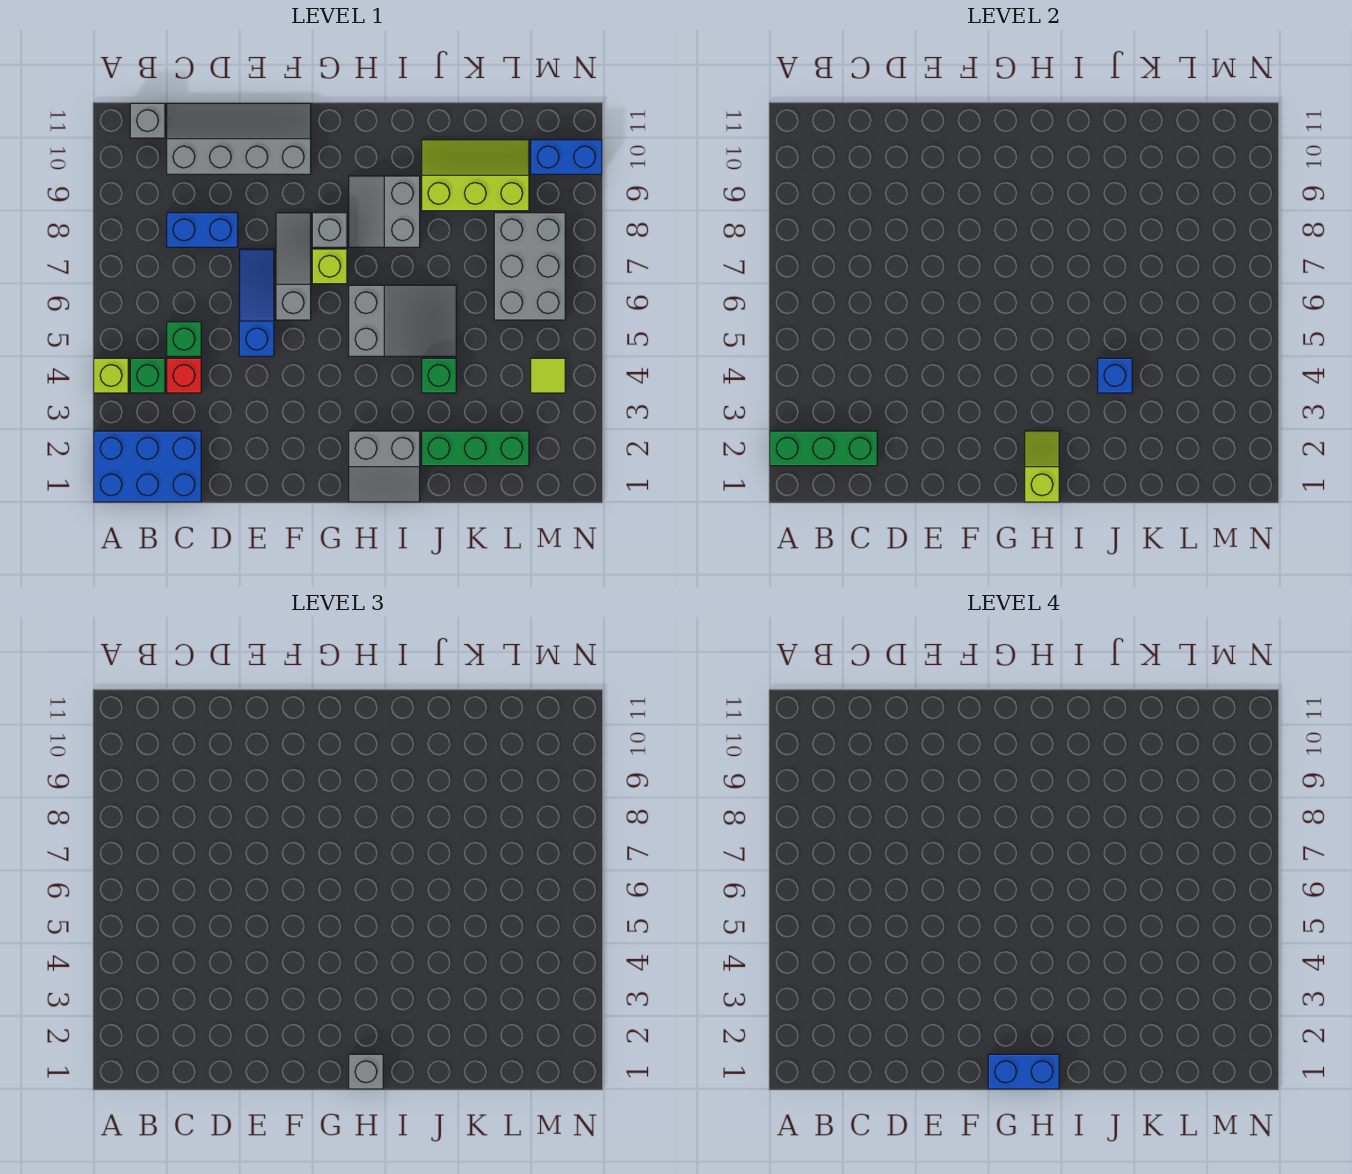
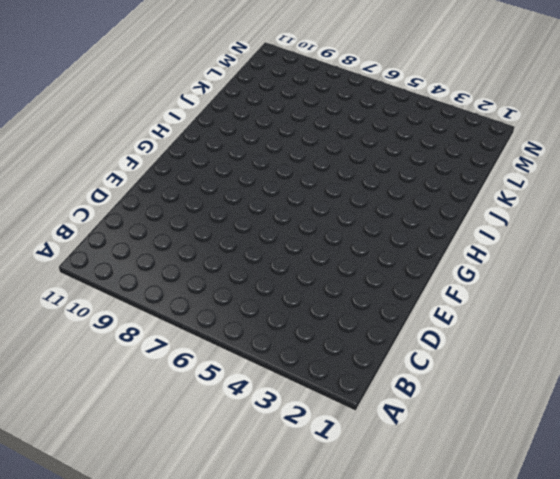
none -> blue 2x3 brick [94,431,201,502]
none -> lime 1x1 brick [94,358,128,393]
none -> green 1x1 brick [130,358,165,393]

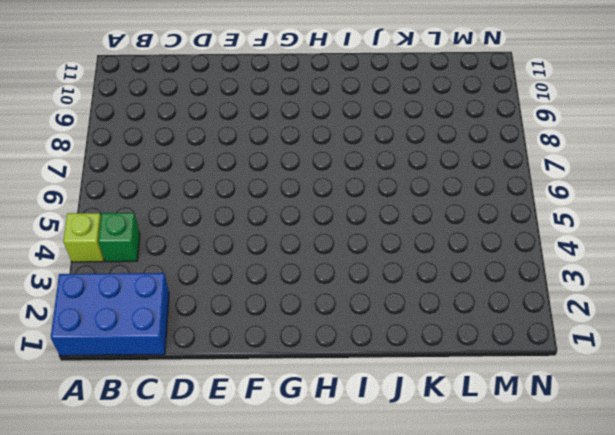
none -> grey 1x1 brick [130,103,165,138]
none -> red 1x1 brick [167,358,201,393]
none -> green 1x1 brick [167,322,201,356]

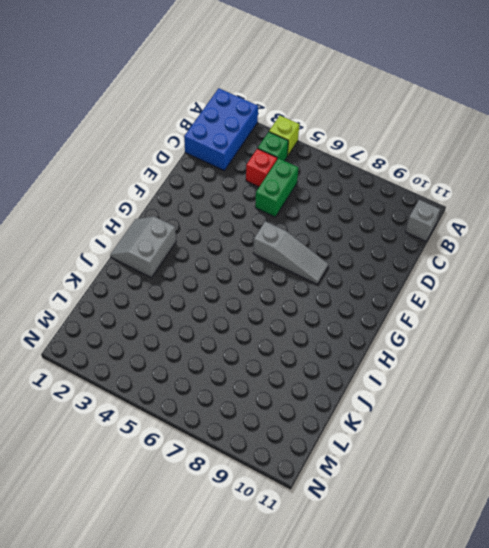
green 1x2 brick [255,158,298,217] -> green 1x1 brick [167,322,201,356]
none -> blue 1x2 brick [167,213,238,247]
none -> grey 2x4 slope [167,103,311,174]
none -> blue 1x3 slope [239,249,274,356]

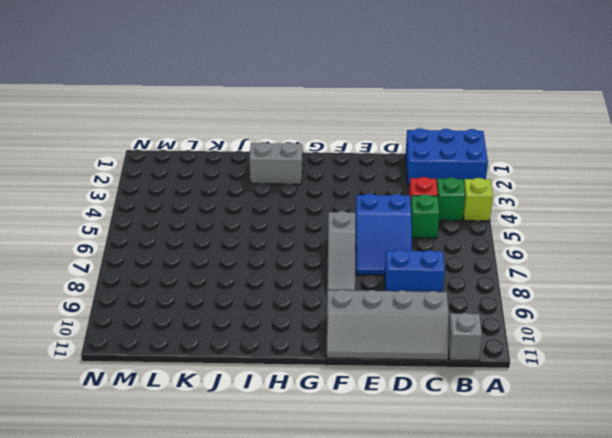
blue 2x3 slope [355,194,412,275] -> blue 1x3 slope [239,249,274,356]
none -> lime 1x1 brick [312,249,347,284]
none -> grey 1x1 brick [312,213,347,247]
none -> grey 2x3 slope [349,285,456,356]

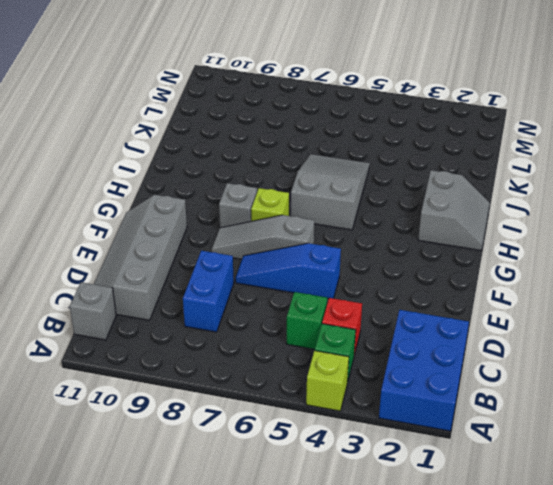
none -> grey 2x2 slope [349,176,420,247]
none -> green 1x3 brick [422,431,529,466]
none -> green 1x1 brick [422,358,456,393]

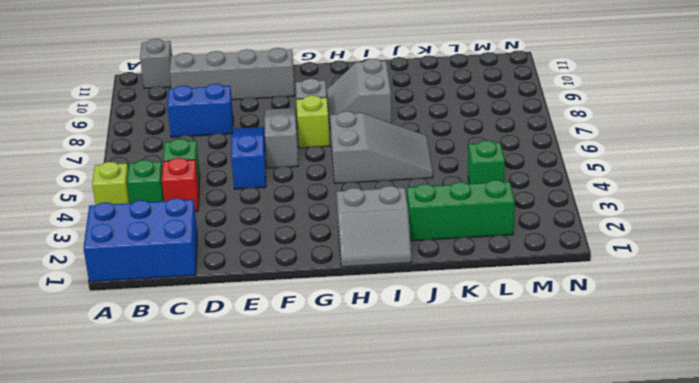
green 1x1 brick [468,141,505,184] -> green 1x1 brick moved to [422,358,456,393]
none -> lime 2x3 slope [422,140,529,211]
none -> grey 2x3 brick [494,213,565,320]
none -> lime 1x1 tile [531,358,565,393]

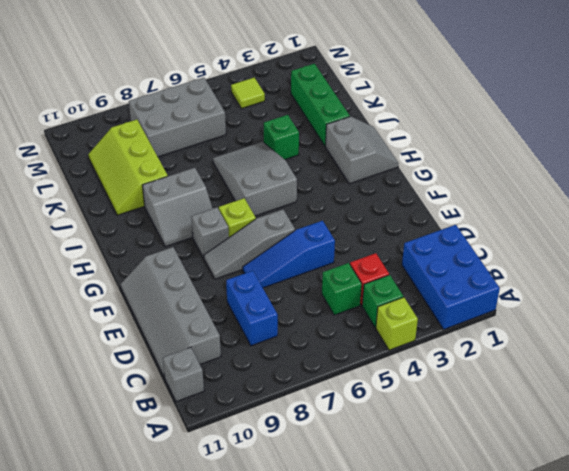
none -> blue 1x2 brick [531,140,602,174]
none -> green 1x3 brick [770,431,877,466]
none -> lime 1x2 slope [1025,431,1059,502]

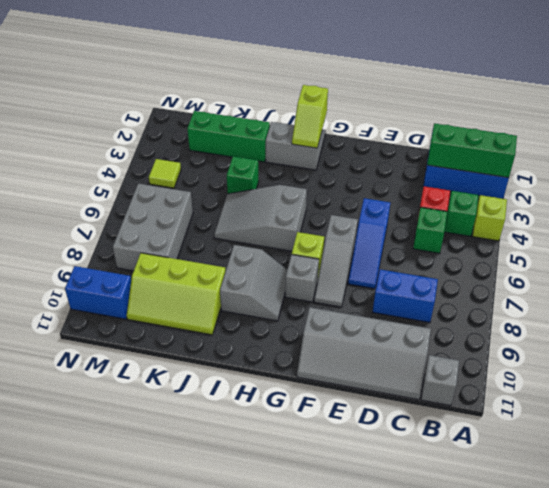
none -> blue 1x1 brick [1098,358,1132,393]
none -> grey 1x1 brick [349,1054,383,1089]
none -> blue 1x2 brick [988,1054,1059,1089]

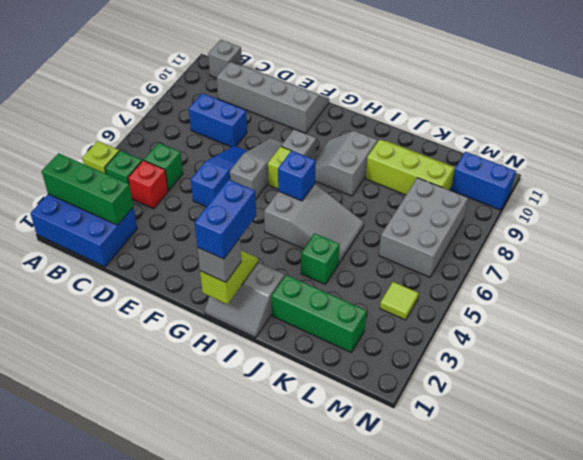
blue 1x2 brick [195,180,256,259] -> blue 1x2 brick turned to [988,1054,1059,1089]
blue 1x1 brick [278,151,316,201] -> blue 1x1 brick moved to [1098,358,1132,393]

